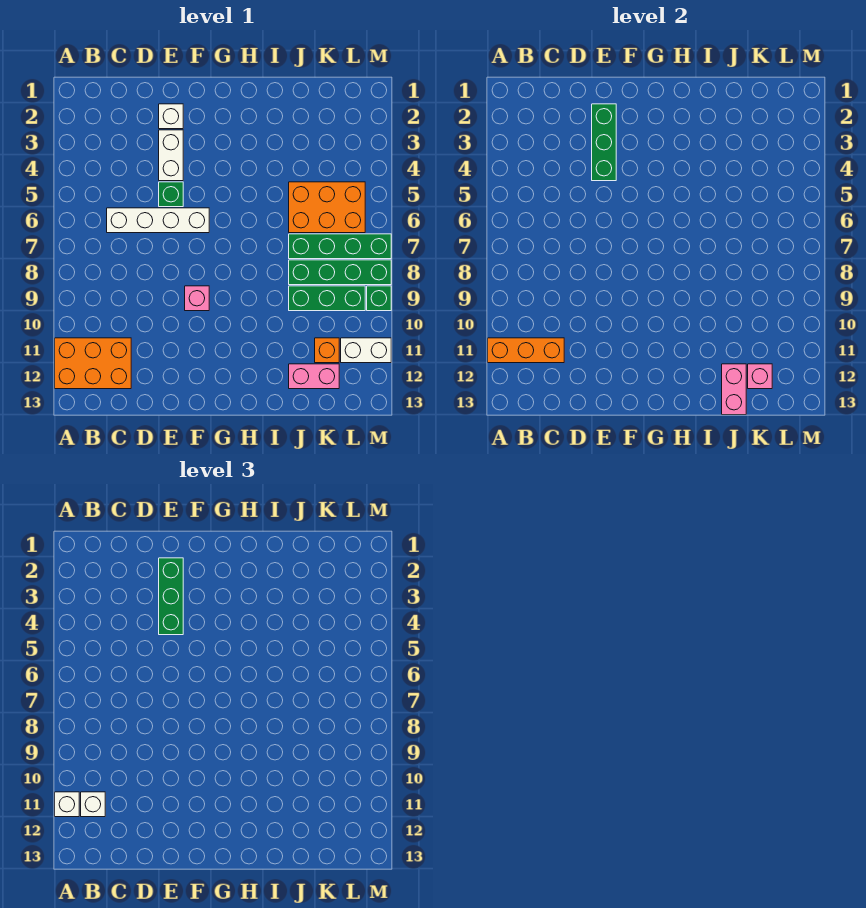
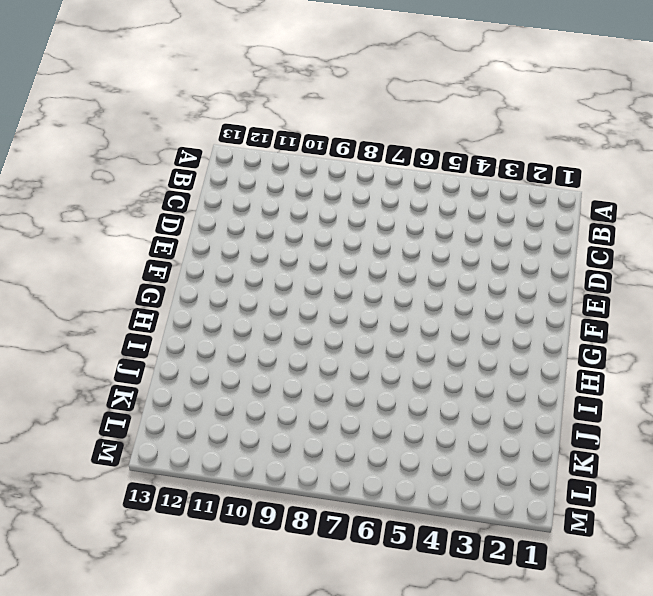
none -> orange 2x3 brick [55,338,131,389]
none -> white 1x4 brick [107,208,209,233]
none -> white 1x1 brick [159,104,183,129]

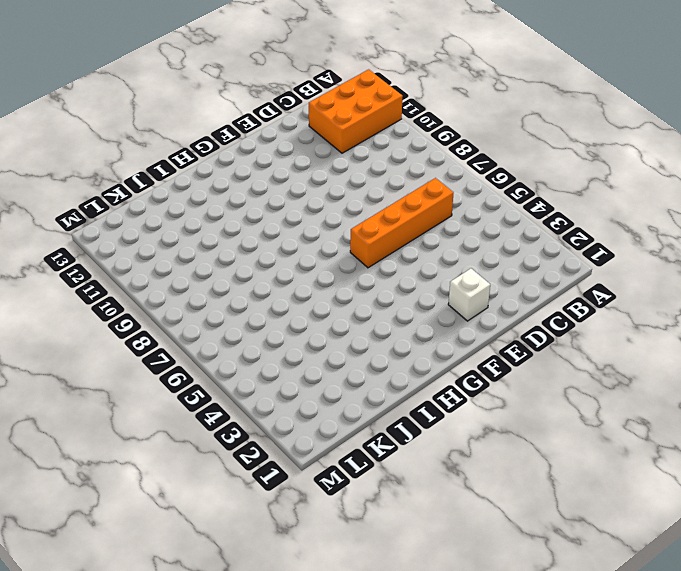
orange 1x4 brick [350,178,454,268] -> white 1x4 brick [107,208,209,233]
none -> white 1x2 brick [159,130,183,181]
none -> green 1x1 brick [159,182,183,207]
none -> pink 1x1 brick [185,286,209,311]

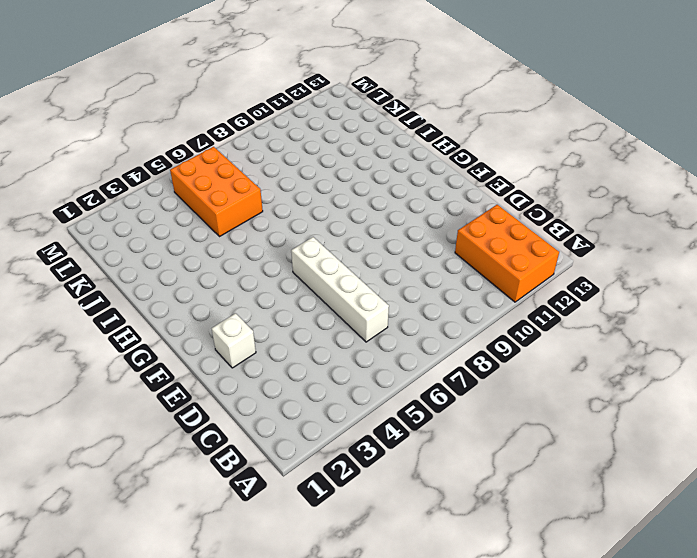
none -> white 1x2 brick [159,130,183,181]
none -> green 1x1 brick [159,182,183,207]
none -> pink 1x1 brick [185,286,209,311]

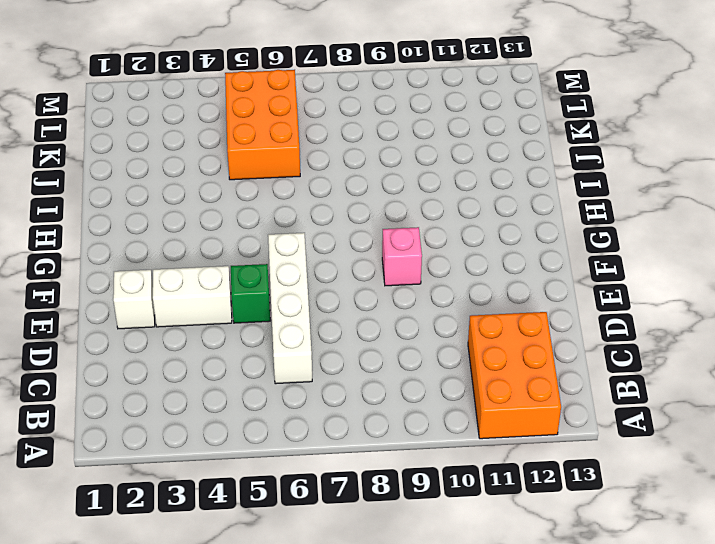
none -> green 1x4 brick [289,234,391,259]
none -> green 1x4 brick [289,260,391,285]
none -> green 1x3 brick [289,286,365,311]

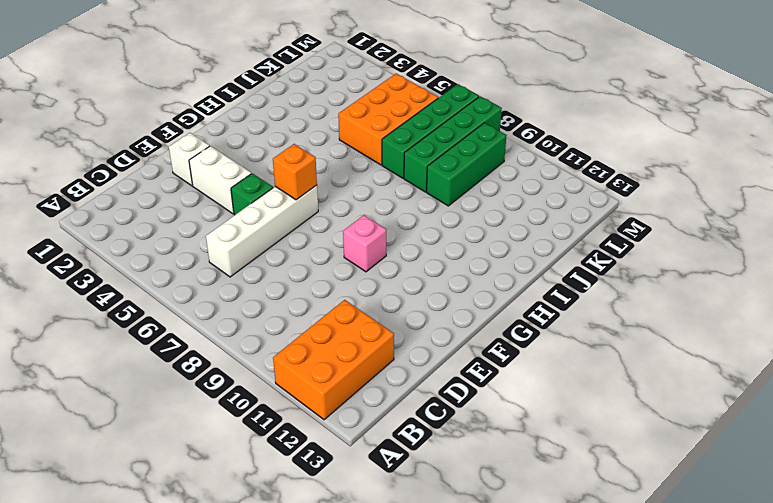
orange 1x1 brick [273,144,317,200] -> orange 1x1 brick moved to [315,338,339,363]
none -> pink 1x2 brick [289,364,339,389]
none -> white 1x2 brick [341,338,391,363]
none -> green 1x1 brick [367,286,391,311]

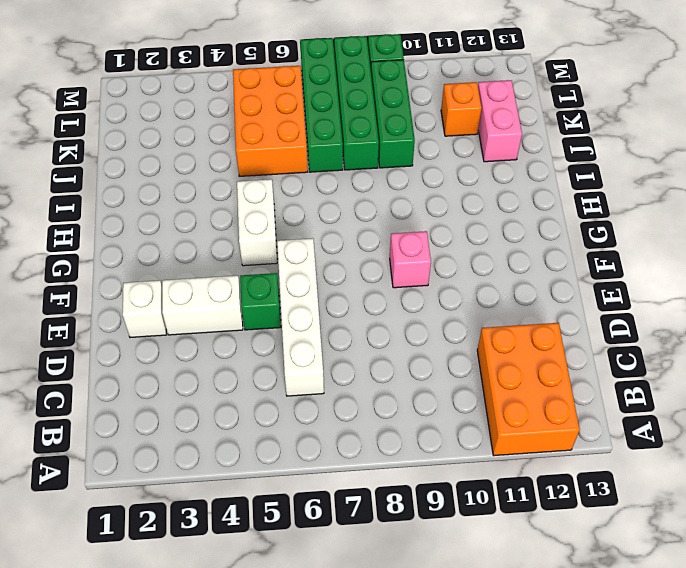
white 1x2 brick [237,179,277,266] -> white 1x2 brick moved to [341,338,391,363]
none -> orange 1x3 brick [488,338,564,363]
none -> green 1x3 brick [592,104,616,181]
none -> pink 1x2 brick [722,364,746,415]

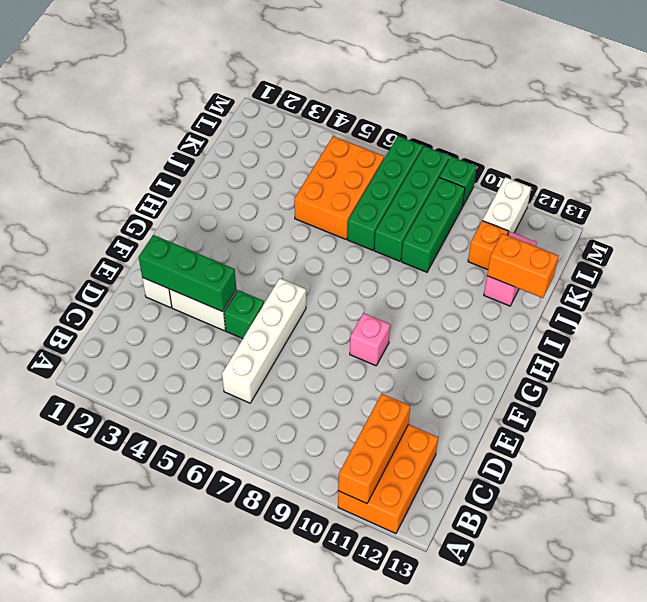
orange 1x2 brick [487,233,559,298] -> pink 1x2 brick [722,364,746,415]
none -> pink 1x1 brick [748,364,772,389]
none -> white 1x1 brick [55,792,79,817]
none -> white 1x1 brick [81,792,105,817]

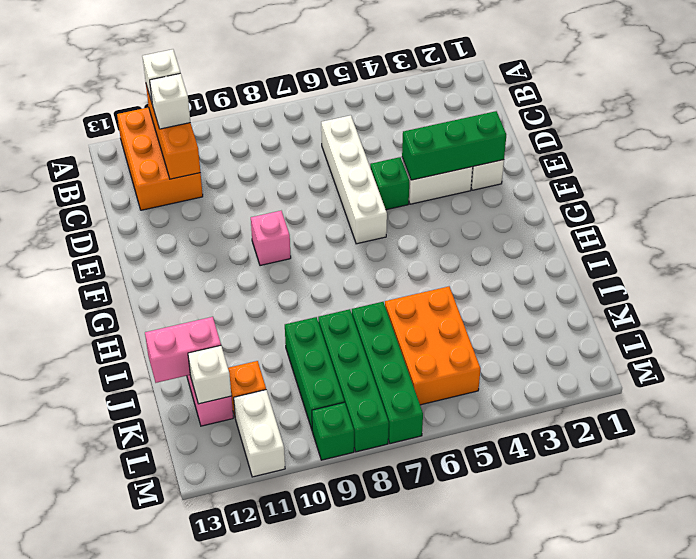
white 1x1 brick [188,346,231,404] -> pink 1x1 brick [748,364,772,389]
none -> green 1x3 brick [159,558,183,635]

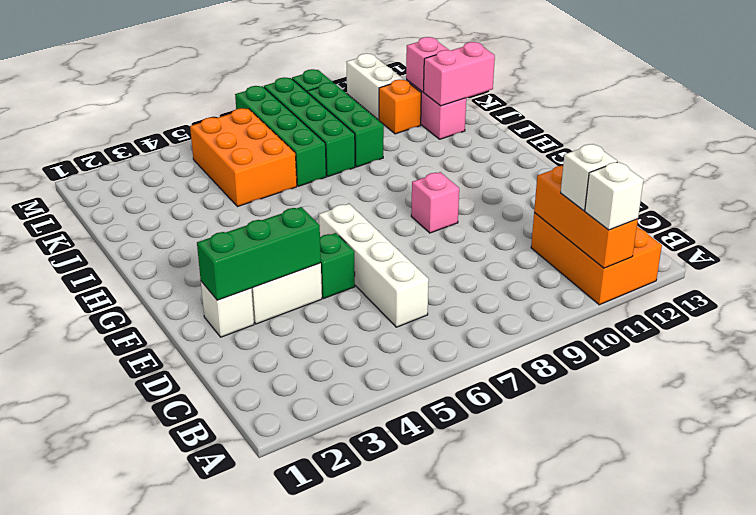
none -> green 1x3 brick [159,558,183,635]

